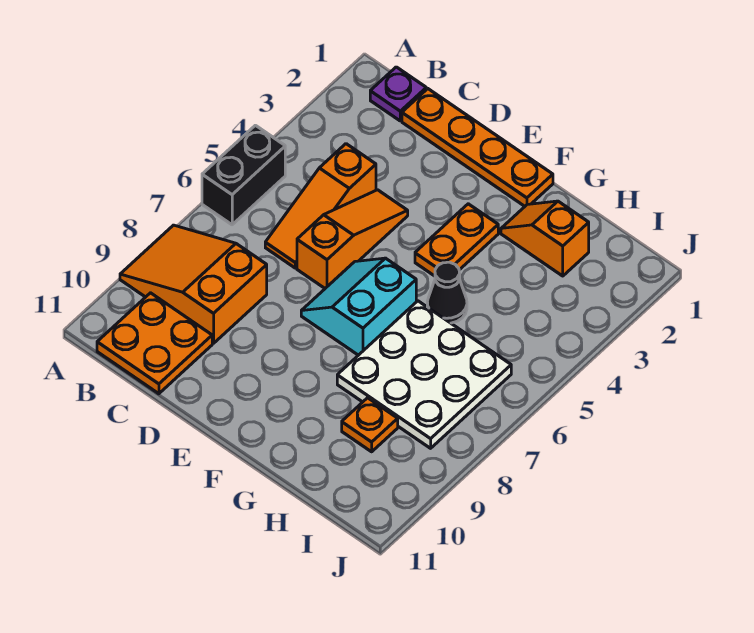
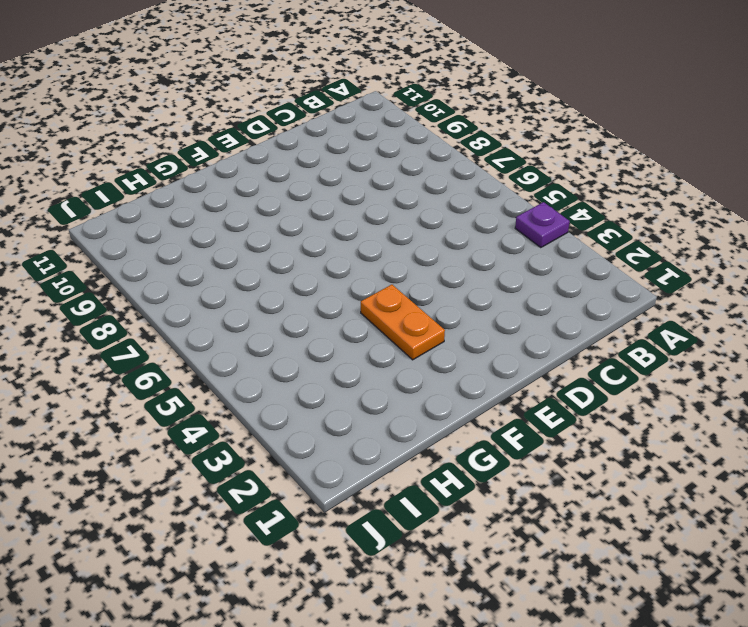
purple 1x1 plate [515,202,570,248] -> purple 1x1 plate moved to [370,67,426,121]
none -> black 1x2 brick [202,125,285,225]
none -> orange 2x3 slope [120,225,267,343]
none -> orange 2x2 plate [97,293,212,394]

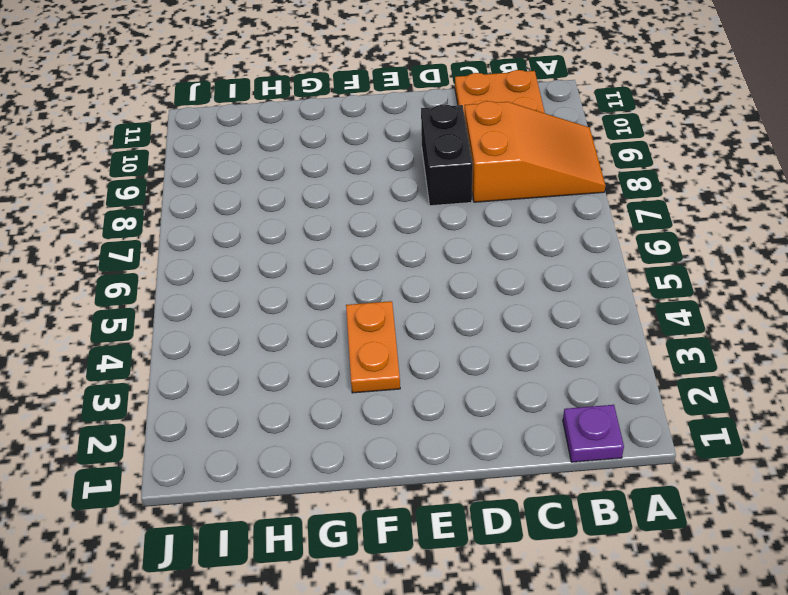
black 1x2 brick [421,104,473,206] -> black 1x2 brick moved to [202,125,285,225]
none -> orange 1x4 plate [402,89,553,206]
none -> orange 1x3 slope [265,144,376,268]
none -> orange 1x3 slope [297,190,408,288]

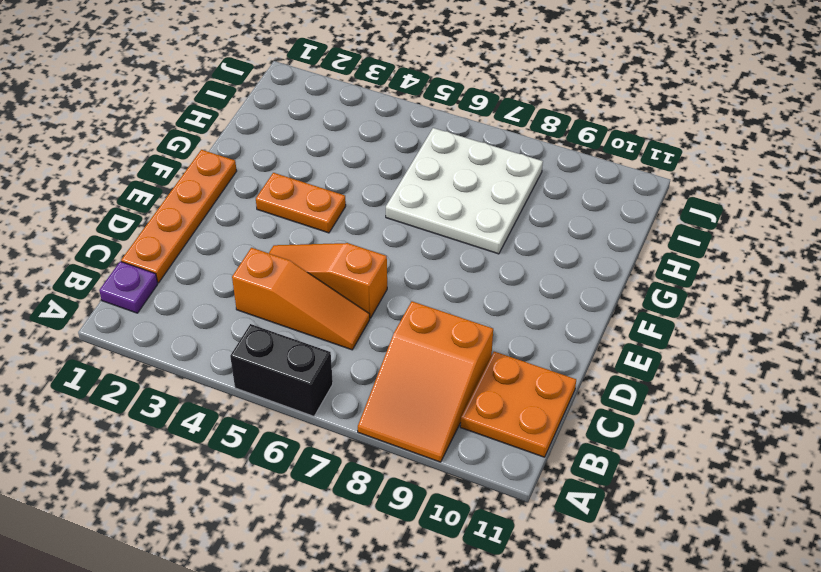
none -> cyan 2x2 slope [301,258,416,355]
none -> orange 1x2 slope [501,201,589,276]
none -> black 1x1 cone [427,262,467,323]

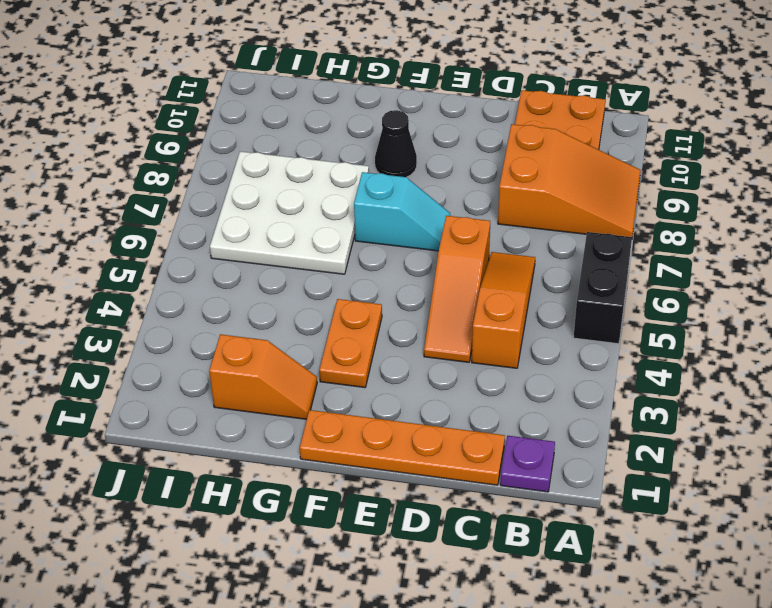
cyan 1x2 slope [354,172,450,251] -> cyan 2x2 slope [301,258,416,355]
black 1x1 cone [375,110,417,177] -> black 1x1 cone moved to [427,262,467,323]
none -> orange 1x1 plate [342,398,398,452]

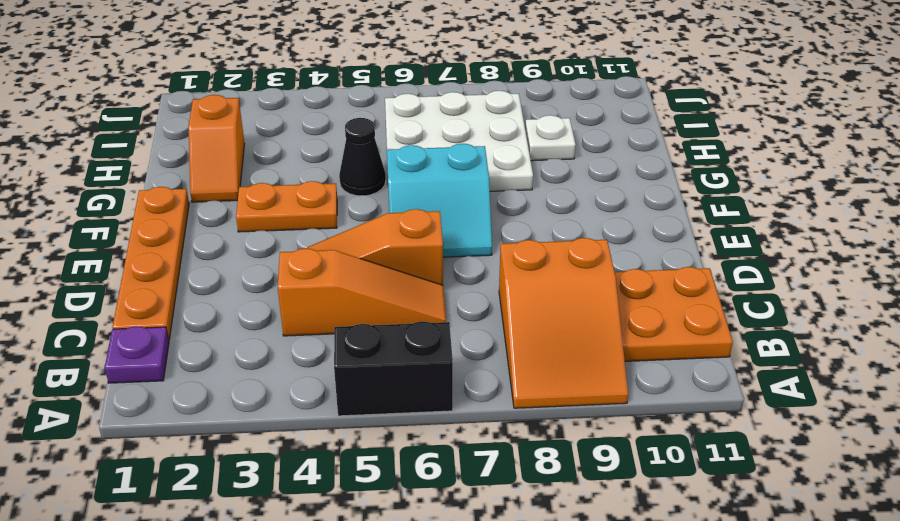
white 1x1 plate [525,115,576,161] -> orange 1x1 plate [342,398,398,452]

